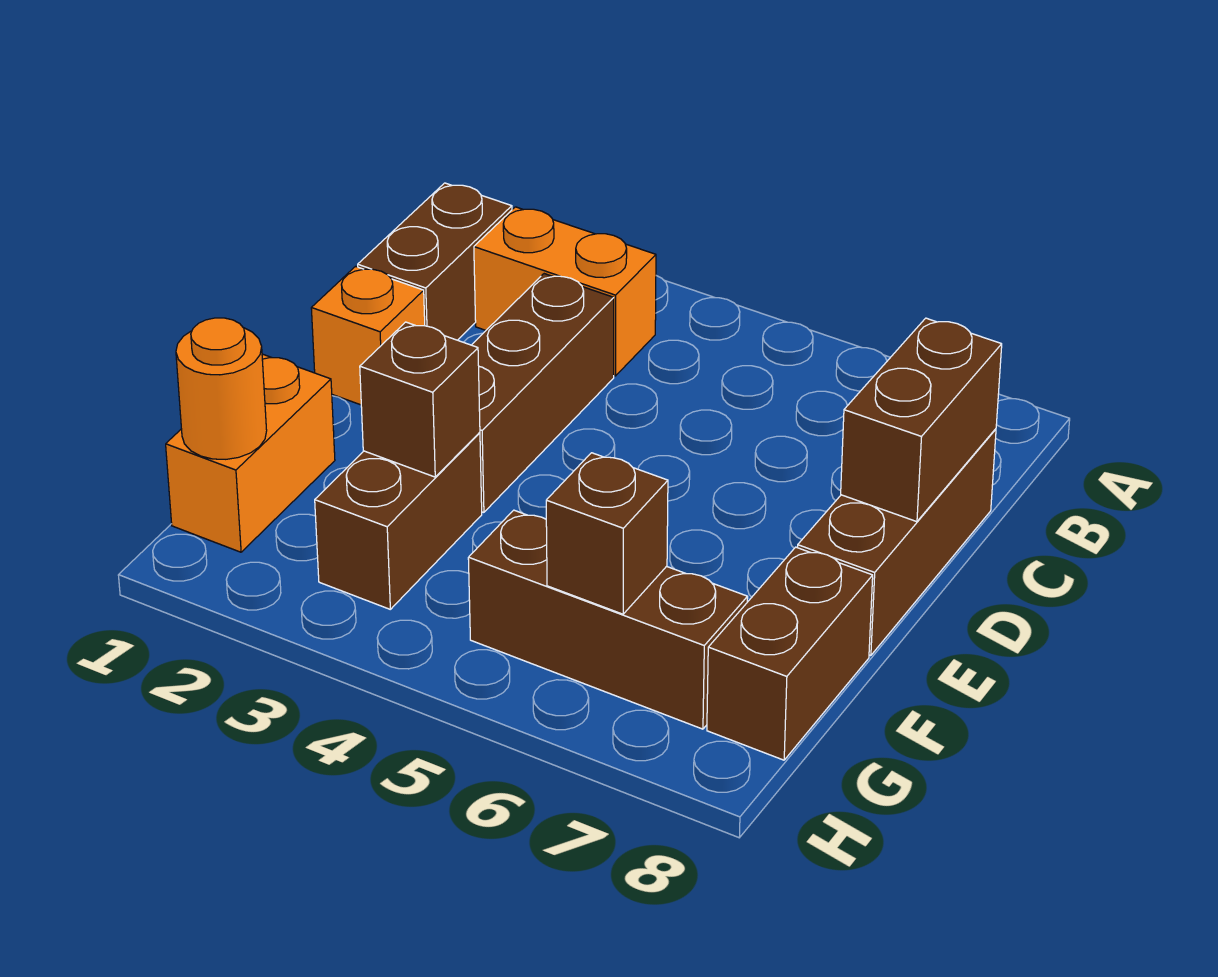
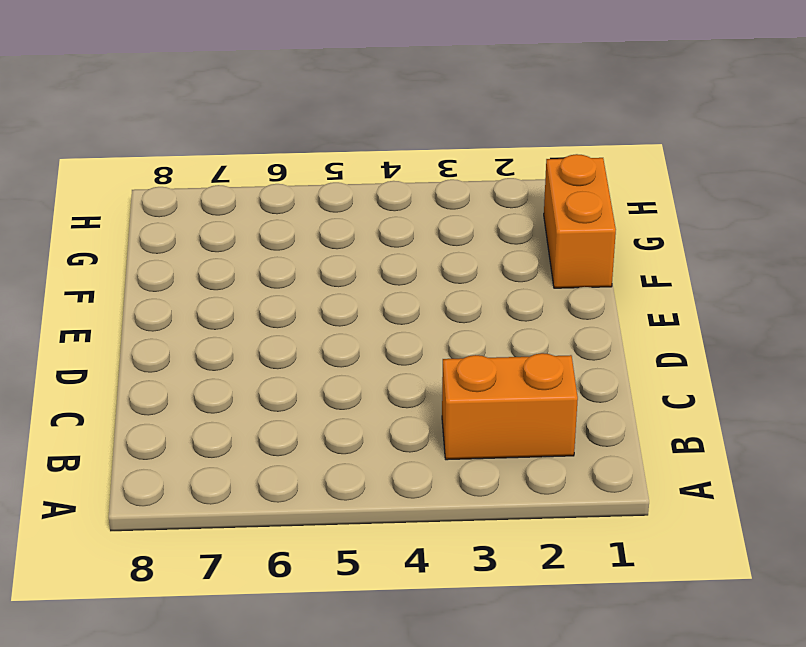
none -> brown 1x2 brick [358,183,512,340]
none -> brown 1x3 brick [472,274,614,512]
none -> brown 1x3 brick [798,429,996,656]

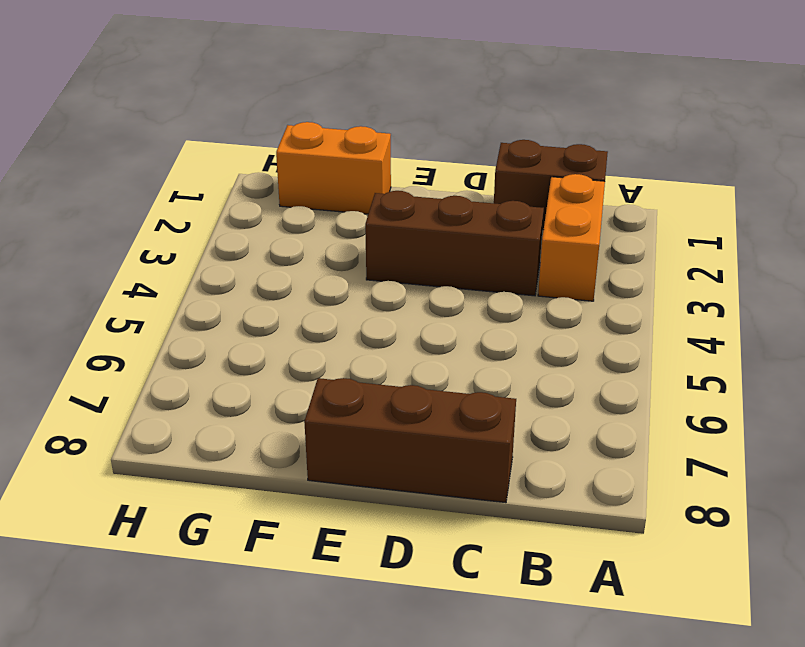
none -> orange 1x1 brick [311,266,425,405]
none -> brown 1x2 brick [315,433,482,609]
none -> brown 1x2 brick [707,547,873,760]

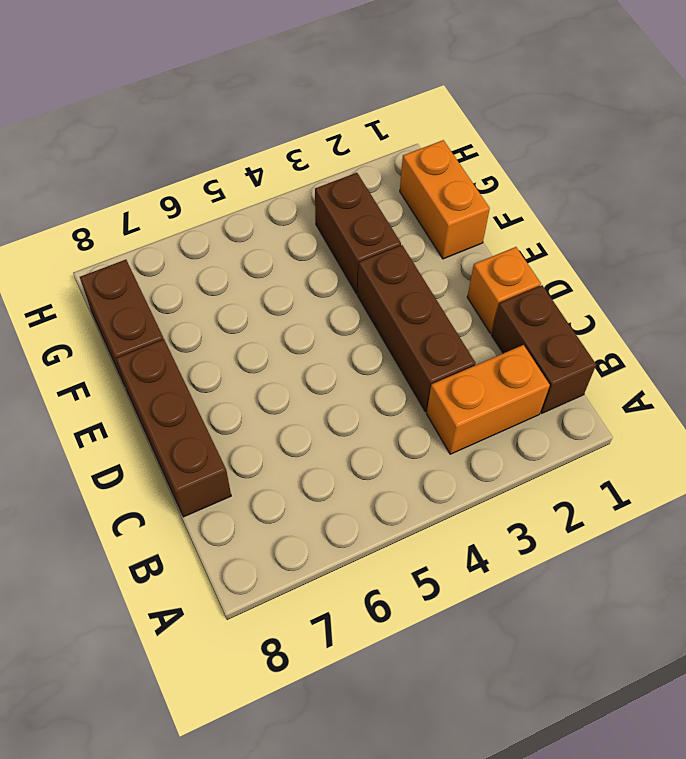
none -> brown 1x3 brick [468,510,748,729]
none -> brown 1x2 brick [841,318,1002,522]
none -> brown 1x1 brick [360,322,480,477]

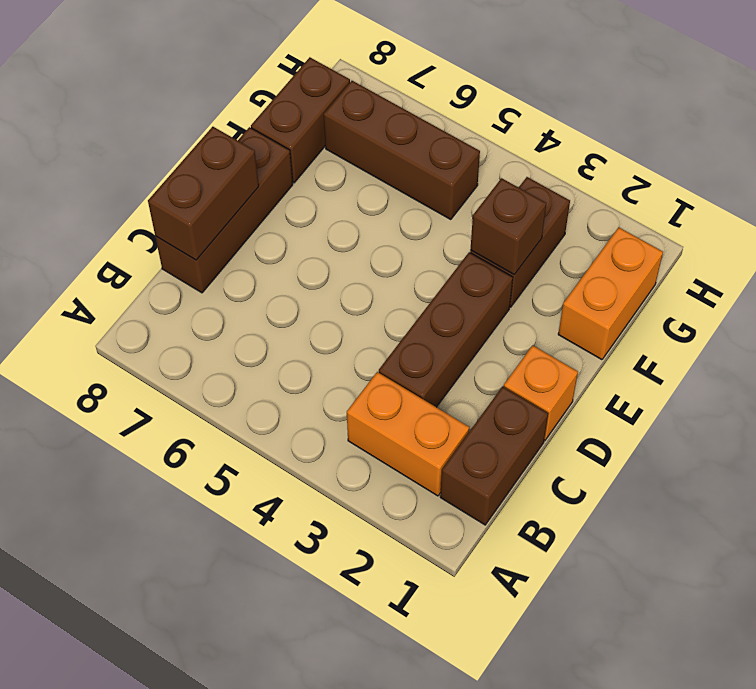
none -> orange 1x1 round brick [176,318,267,459]
none -> brown 1x1 brick [546,453,668,614]

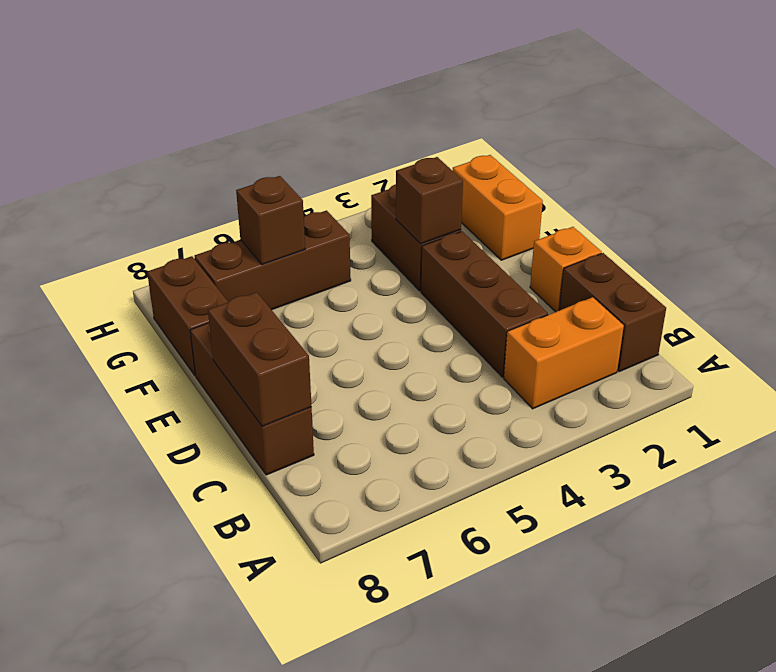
none -> orange 1x1 round brick [176,318,267,459]

